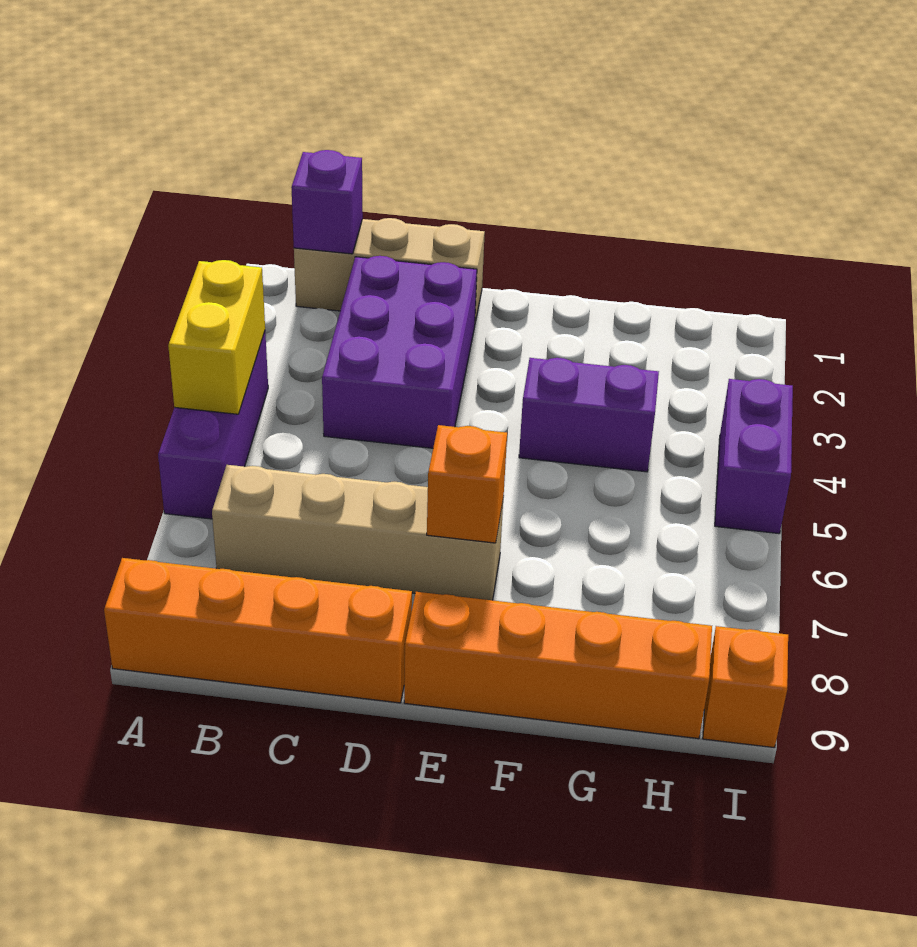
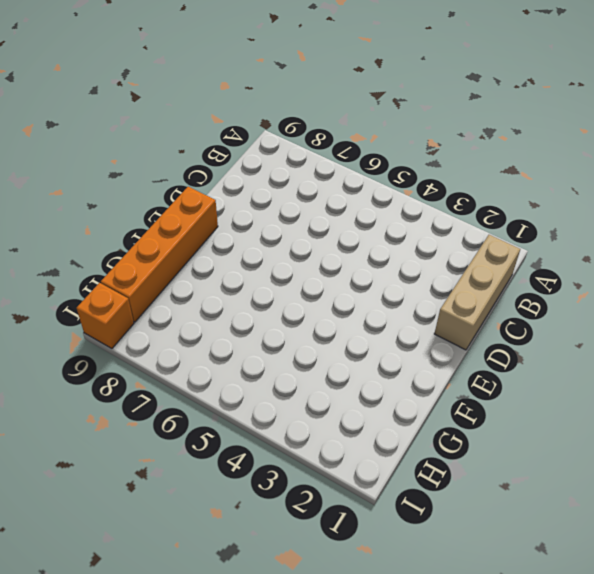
none -> purple 1x3 brick [158,332,268,519]
none -> orange 1x4 brick [104,558,412,703]
none -> tan 1x4 brick [212,465,503,600]

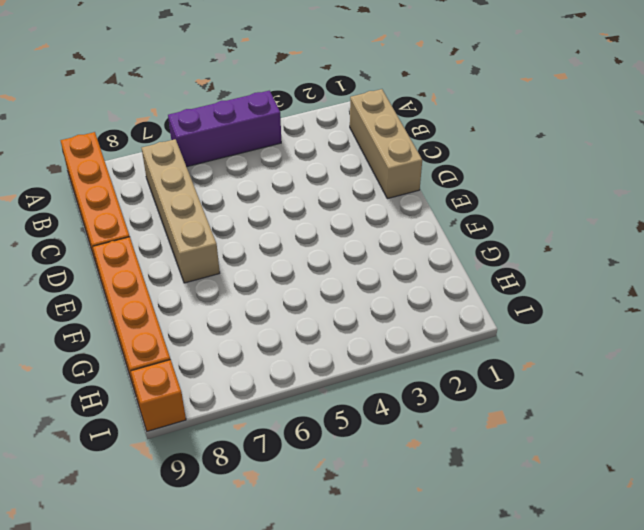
none -> purple 2x3 brick [322,256,477,448]
none -> purple 1x2 brick [519,358,659,472]
none -> purple 1x2 brick [715,379,793,534]

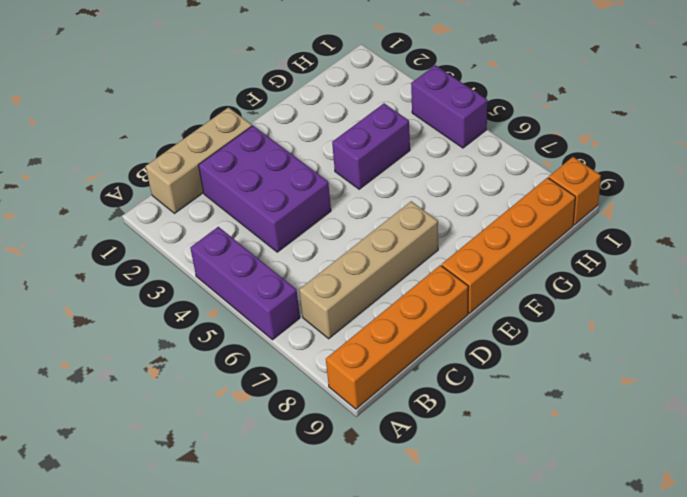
none -> yellow 1x2 brick [168,260,265,414]
none -> purple 1x1 brick [291,150,363,254]
none -> orange 1x1 brick [427,425,507,543]

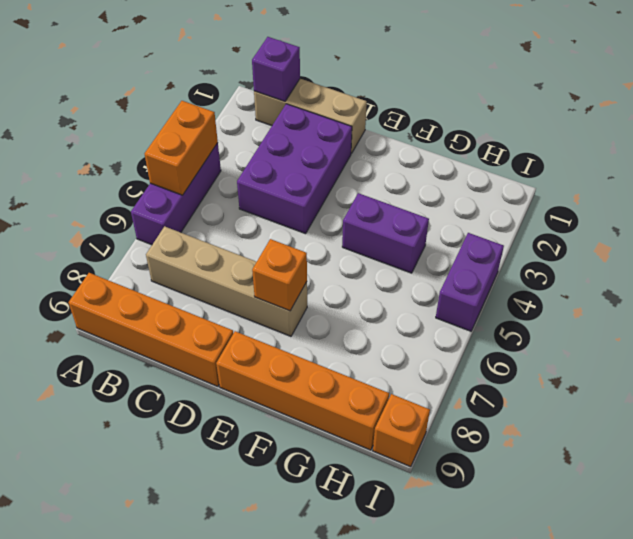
orange 1x2 brick [145,101,218,195] -> yellow 1x2 brick [168,260,265,414]

